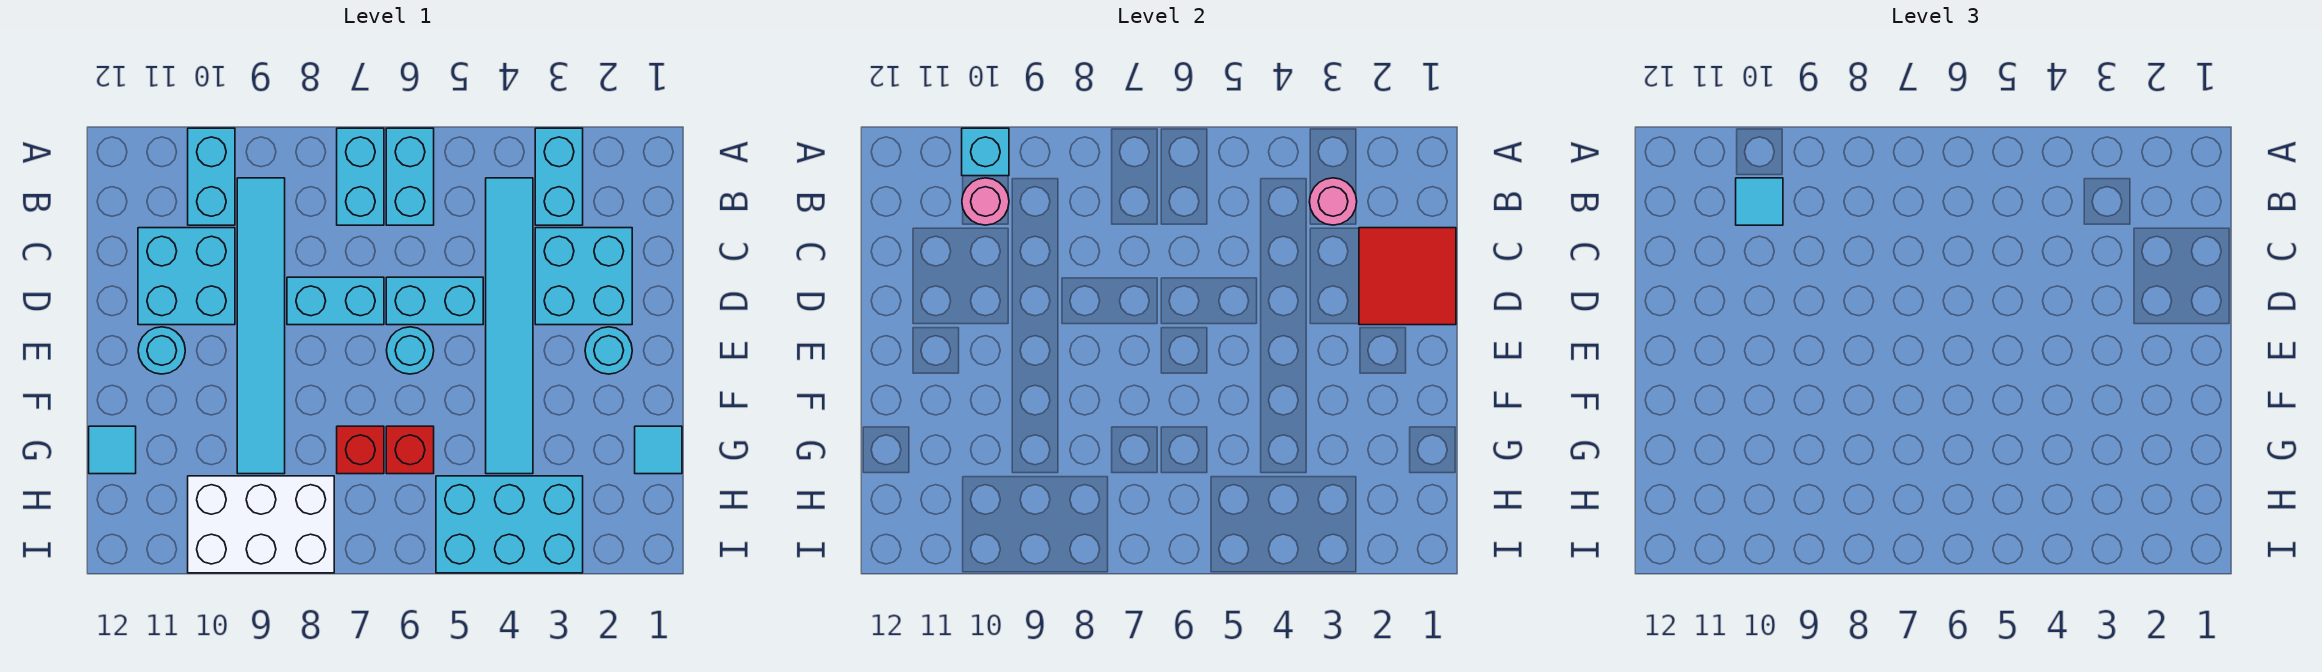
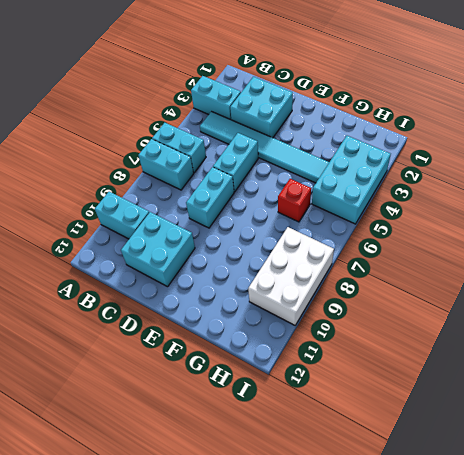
none -> cyan 1x6 tile [237,178,285,474]
none -> cyan 1x1 round brick [585,327,632,374]
none -> cyan 1x1 round brick [387,327,434,374]

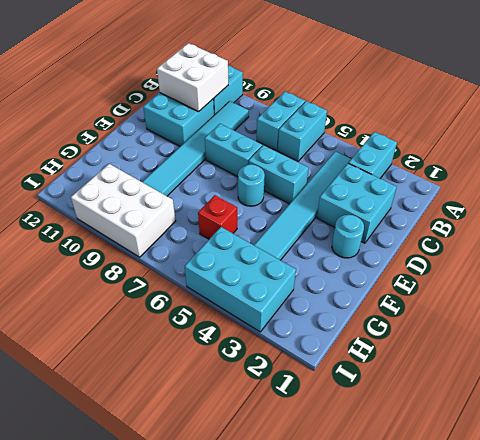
white 2x2 brick [157,43,228,112] -> pink 1x1 round brick [962,178,1009,225]
none -> cyan 1x1 round brick [138,327,185,374]
none -> cyan 1x1 tile [635,426,682,474]
none -> red 1x1 brick [337,426,384,474]

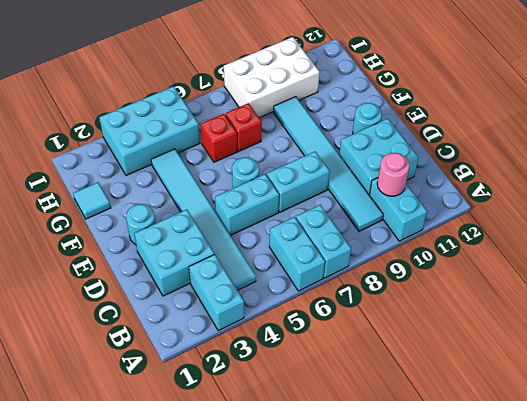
none -> cyan 1x1 tile [89,426,136,474]
none -> cyan 1x1 brick [962,128,1009,176]
none -> pink 1x1 round brick [1309,178,1357,225]

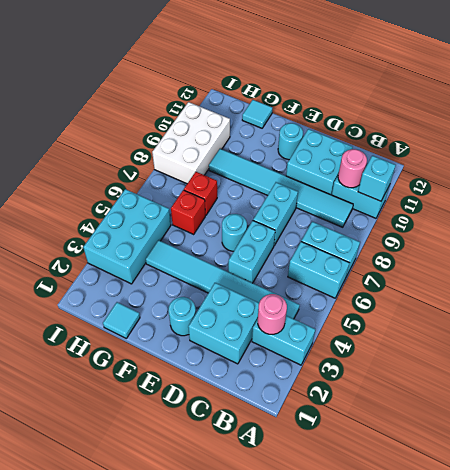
none -> red 2x2 tile [1359,228,1456,325]
none -> cyan 1x1 tile [1736,178,1783,225]

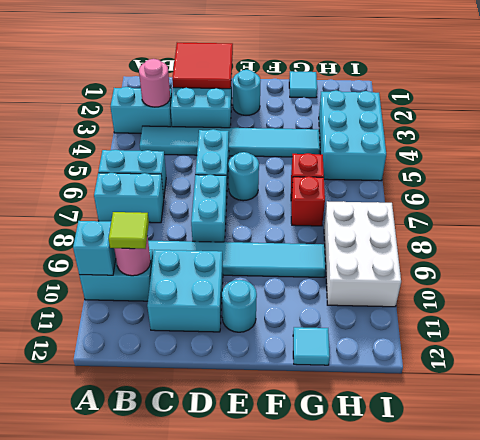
lime 1x1 tile [109,212,149,249] -> cyan 1x1 tile [1736,178,1783,225]

